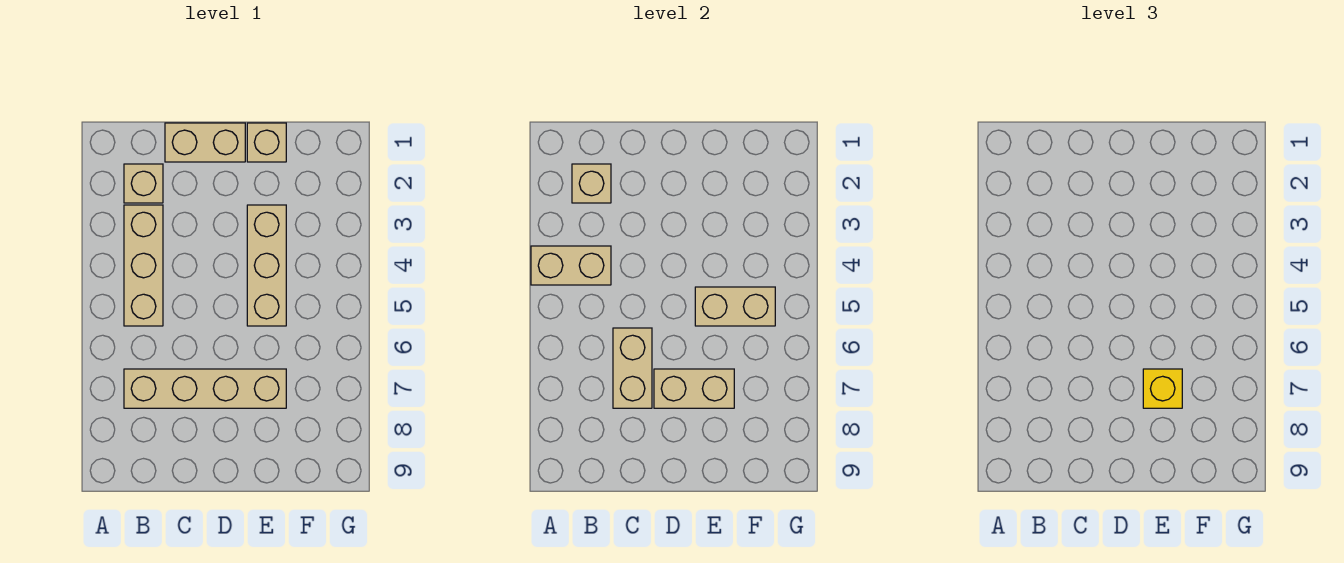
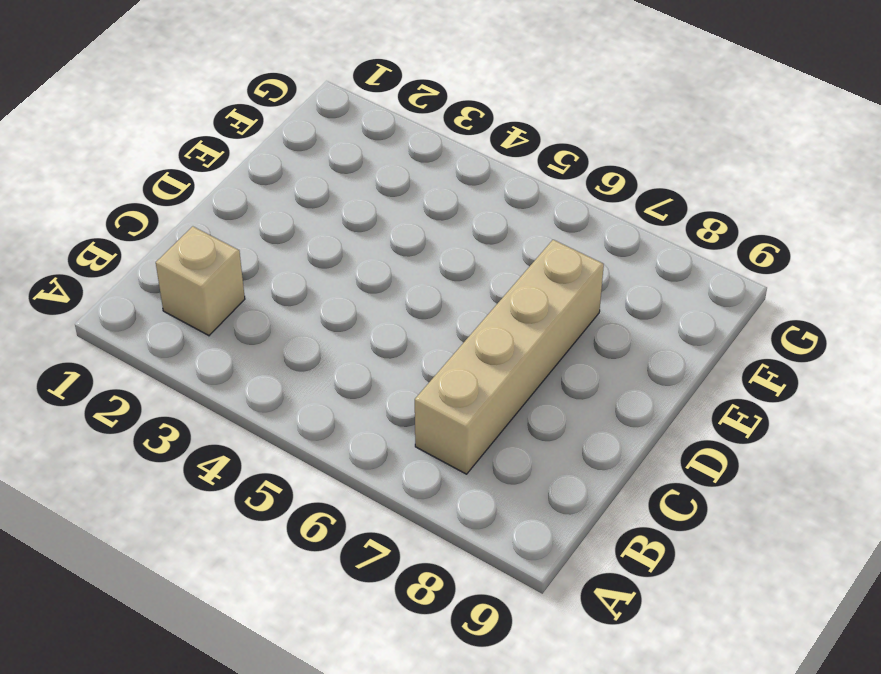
none -> tan 1x3 brick [124,205,163,326]
none -> tan 1x2 brick [165,123,245,162]
none -> tan 1x1 brick [247,123,286,162]

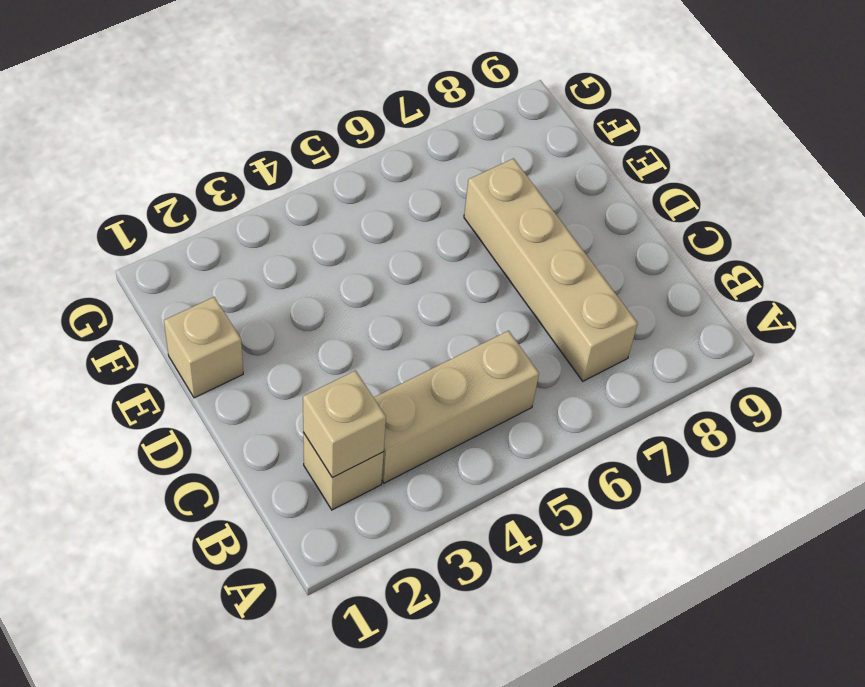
none -> tan 1x2 brick [165,123,245,162]
none -> tan 1x3 brick [247,205,286,326]
none -> tan 1x2 brick [531,246,611,285]

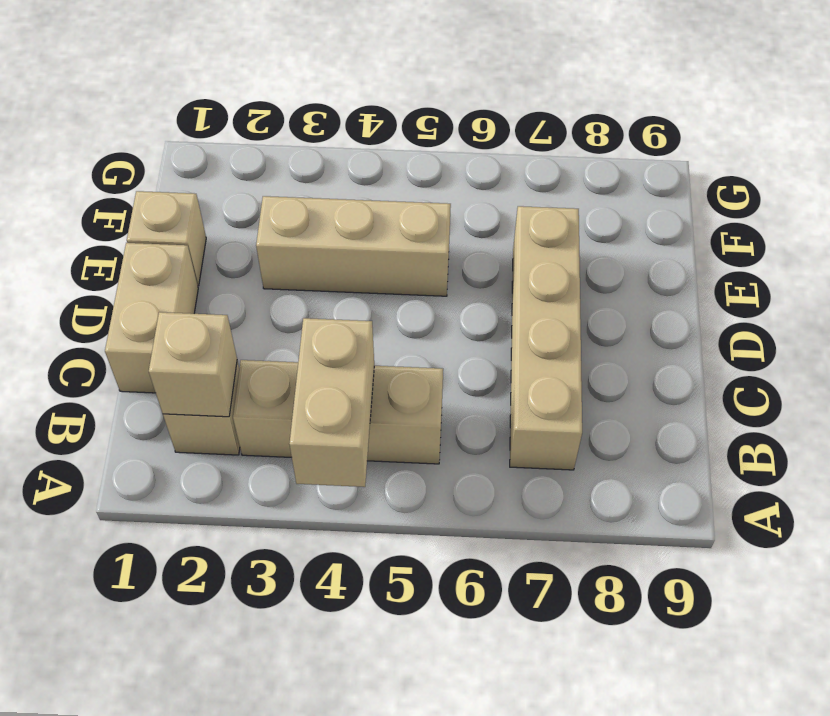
none -> tan 1x2 brick [613,328,652,408]
none -> tan 1x2 brick [654,369,734,408]
none -> tan 1x2 brick [695,287,775,326]

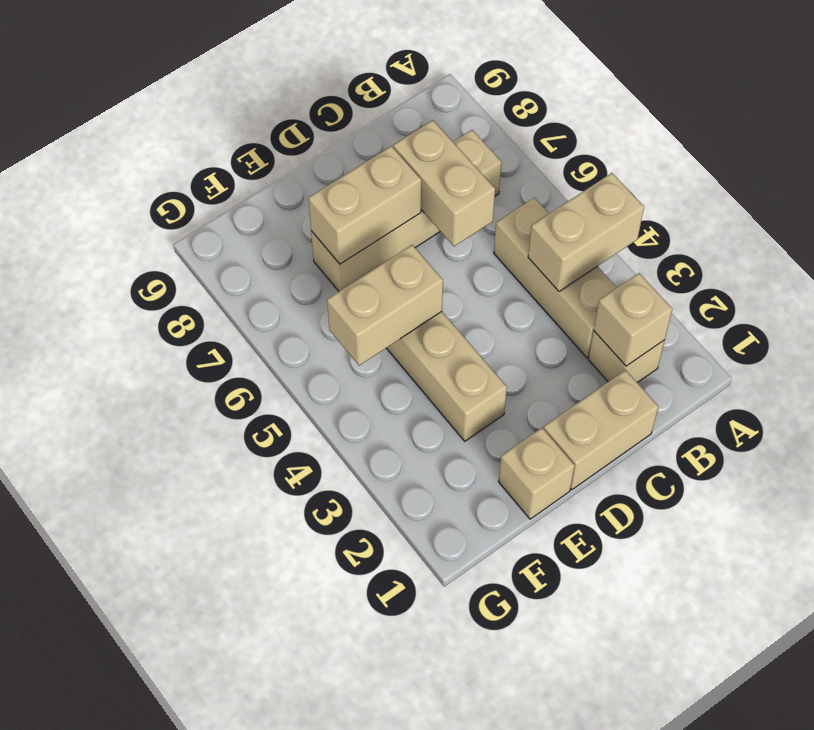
none -> yellow 1x1 brick [1143,369,1182,408]

